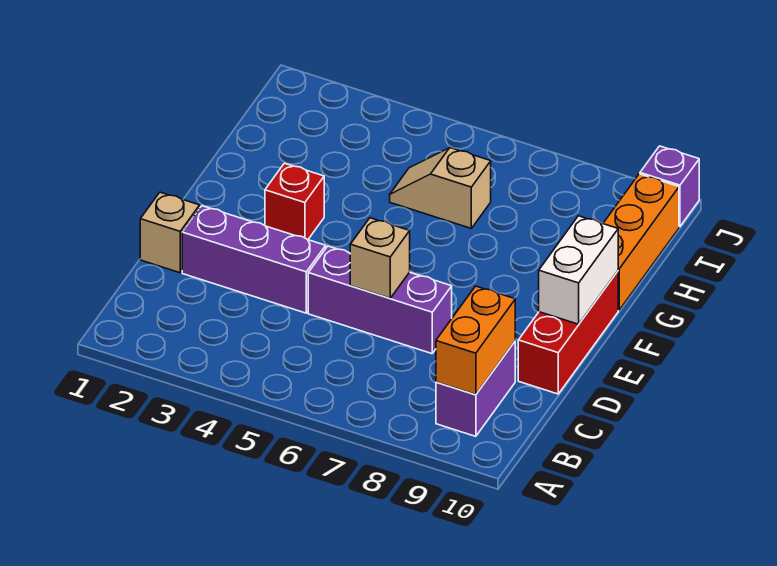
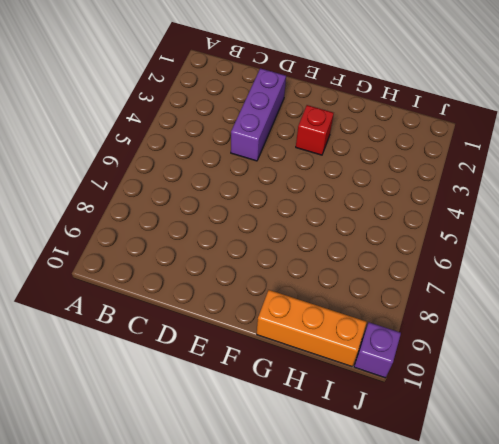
none -> purple 1x2 brick [436,342,515,436]
none -> tan 1x1 brick [140,192,200,273]
none -> purple 1x3 brick [308,246,452,354]

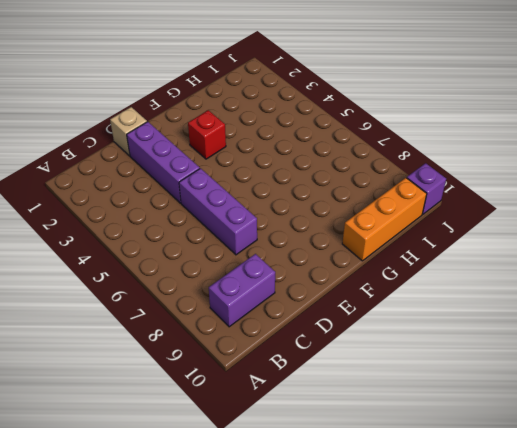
none -> red 1x3 brick [518,271,618,394]
none -> tan 1x2 slope [390,148,491,228]
none -> orange 1x2 brick [436,286,515,395]

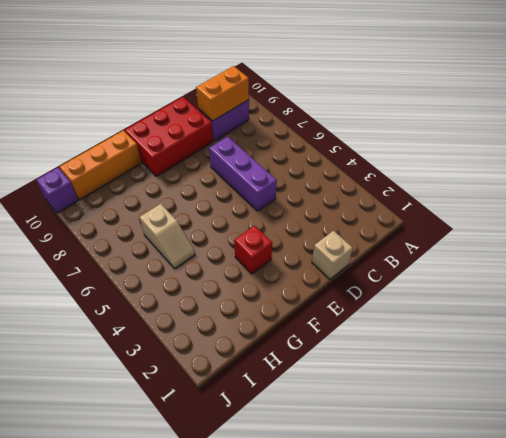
red 2x3 brick [125,97,213,176] -> red 1x3 brick [518,271,618,394]
none -> purple 1x3 brick [182,206,326,313]
none -> tan 1x1 brick [350,218,410,298]
none -> white 1x2 brick [539,216,618,324]

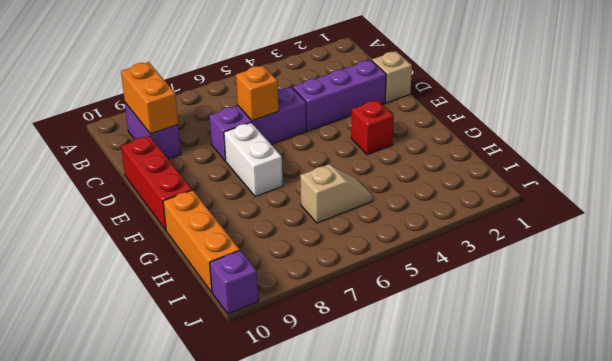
orange 1x1 brick [236,65,279,121] -> tan 1x1 brick [350,218,410,298]
white 1x2 brick [224,123,283,197] -> white 1x2 brick moved to [539,216,618,324]

